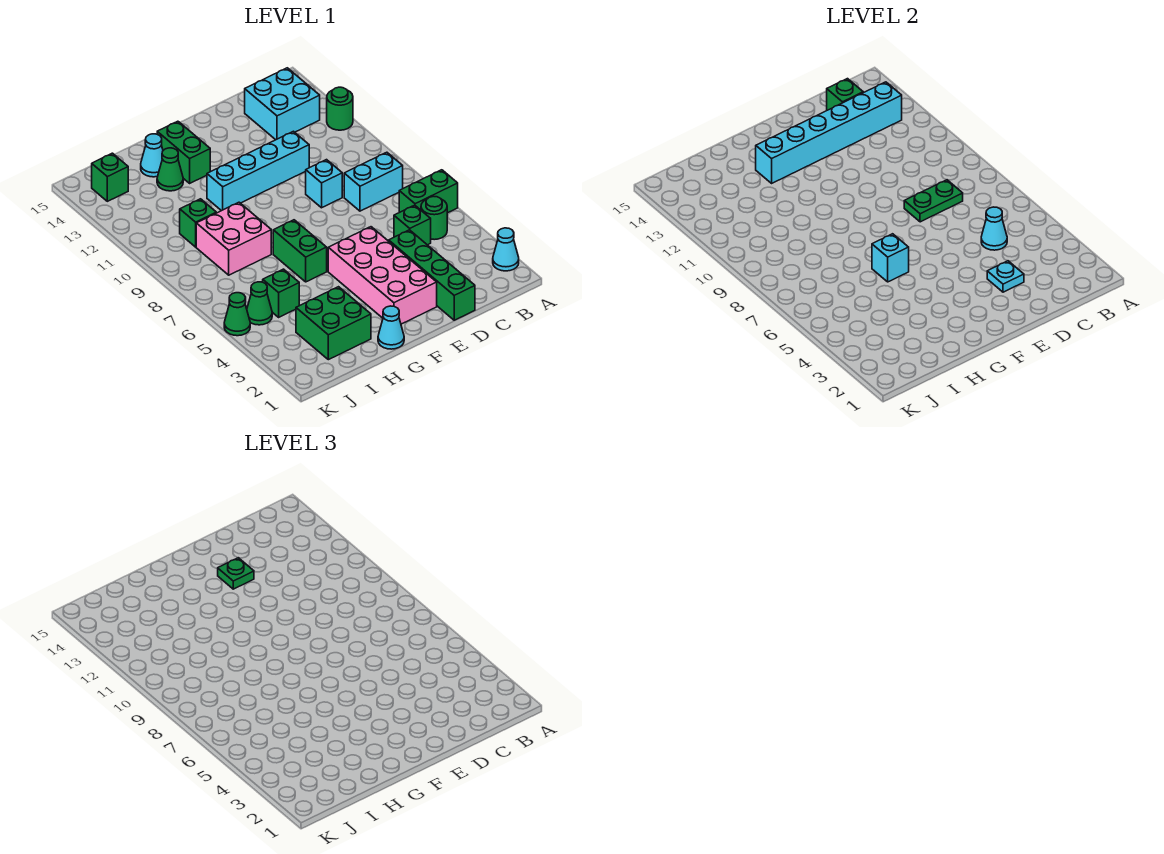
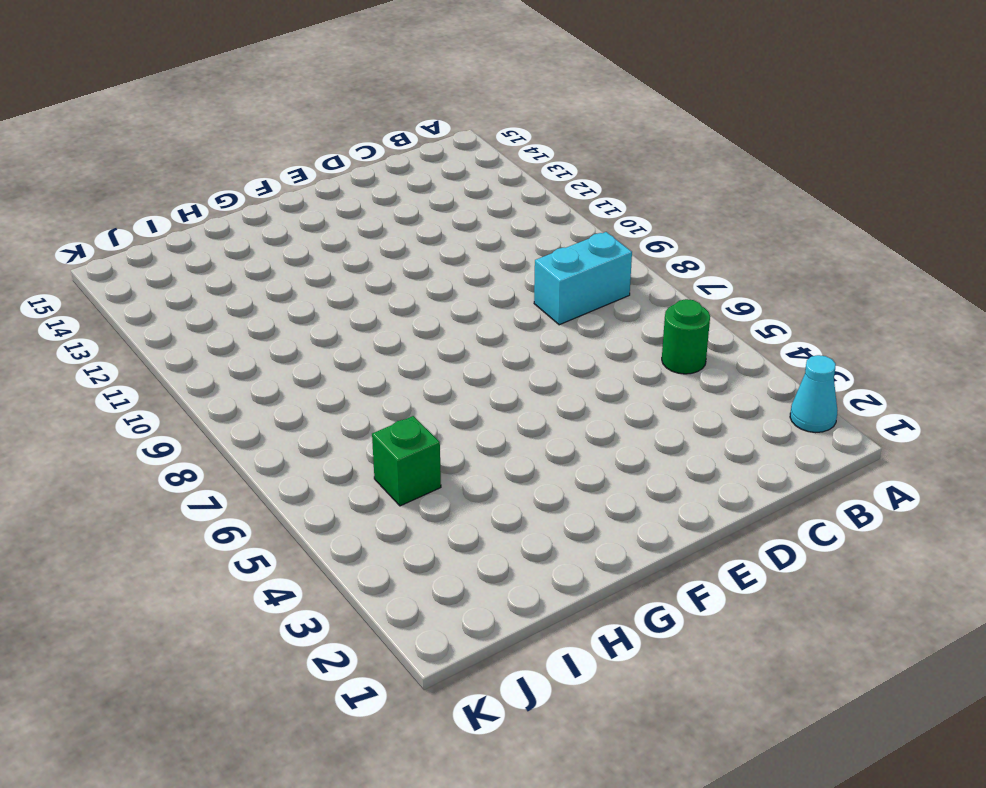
none -> green 1x2 brick [399,170,458,213]
none -> green 1x1 round brick [327,87,353,130]
none -> cyan 2x2 brick [245,68,320,140]
none -> green 1x1 brick [394,205,431,245]

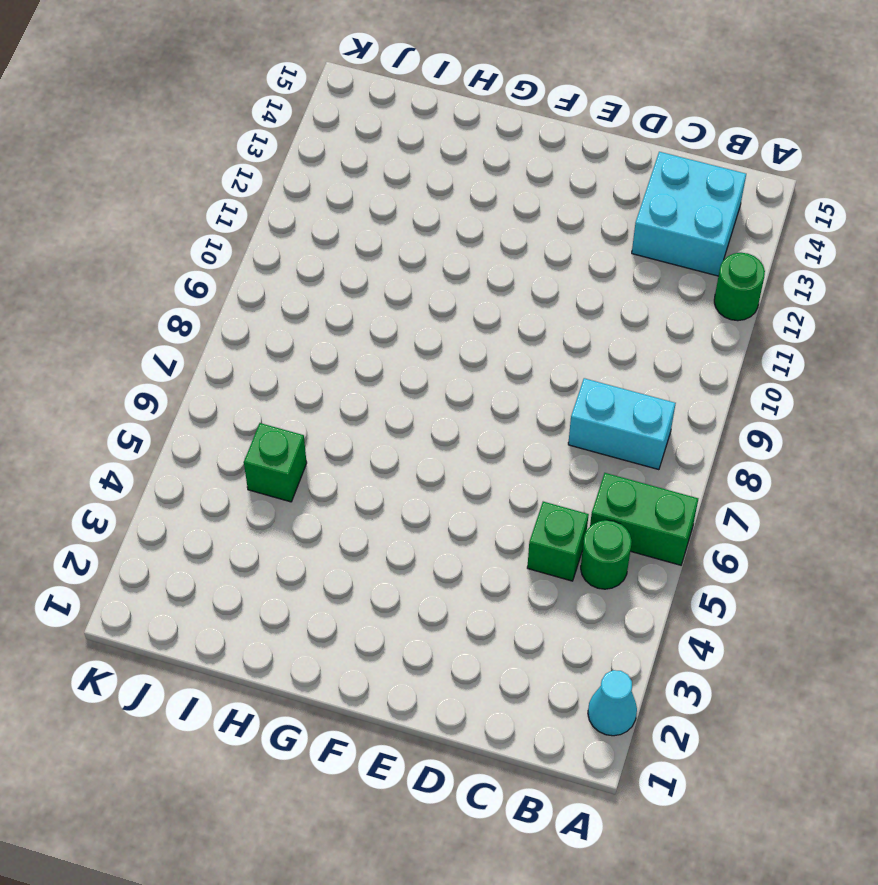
none -> green 1x4 brick [389,230,475,320]
none -> cyan 1x1 brick [306,160,342,208]
none -> cyan 1x4 brick [207,131,309,211]
none -> pink 2x4 brick [328,227,437,324]

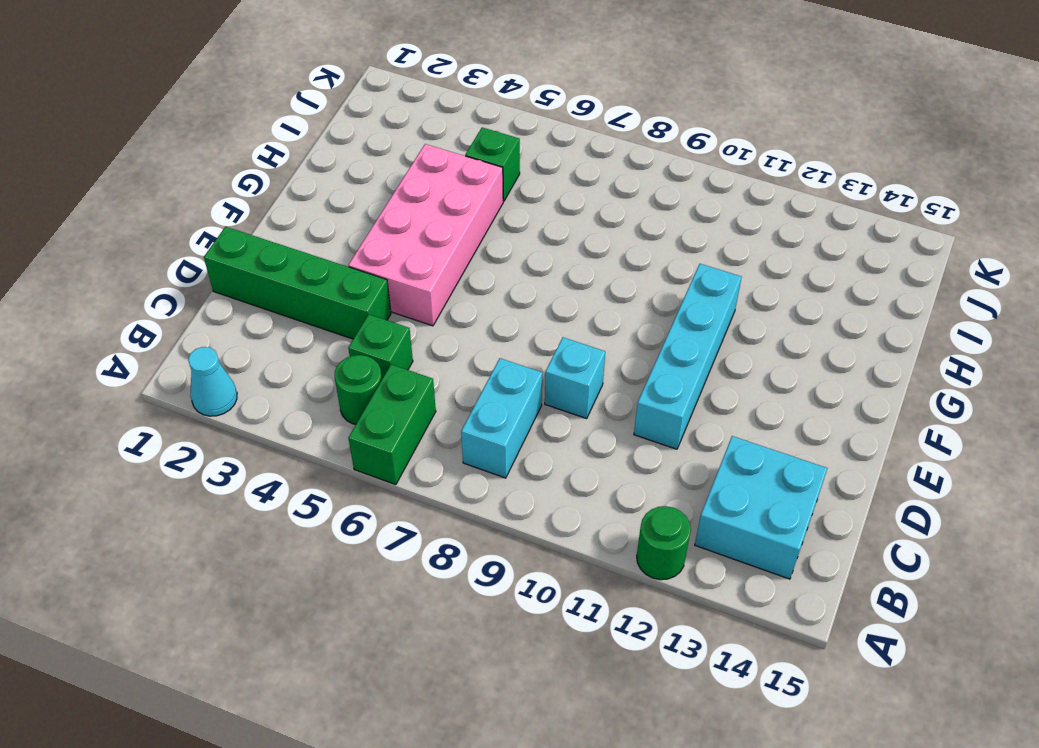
pink 2x4 brick [348,144,503,326] -> pink 2x4 brick turned to [328,227,437,324]
none -> cyan 1x1 cone [378,306,404,349]
none -> green 1x2 brick [273,220,327,282]
none -> green 1x2 brick [157,121,210,183]
none -> green 2x2 brick [296,287,371,360]

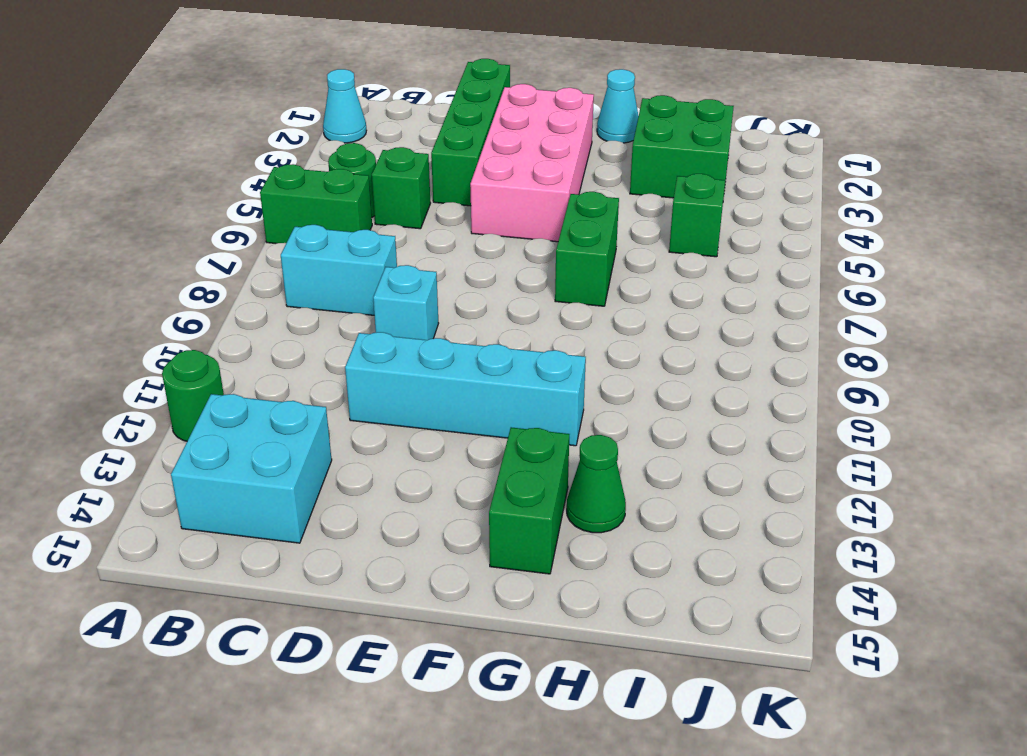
none -> pink 2x2 brick [196,202,271,275]
none -> cyan 1x1 cone [141,134,163,177]
none -> green 1x1 brick [180,199,216,247]
none -> green 1x1 cone [247,282,272,325]

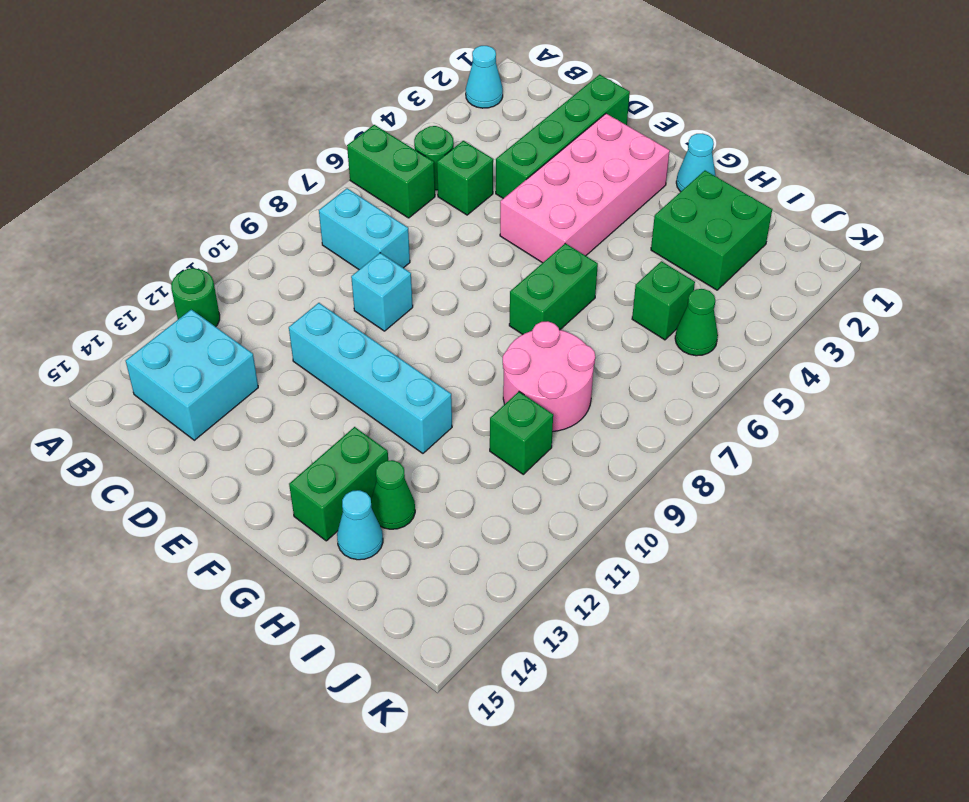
pink 2x2 round brick [503,321,595,432] -> pink 2x2 brick [196,202,271,275]
none -> green 1x1 brick [92,153,128,201]
none -> green 1x1 cone [224,293,250,336]
none -> cyan 1x6 brick [756,82,902,183]
none -> cyan 1x1 cone [981,207,1007,250]

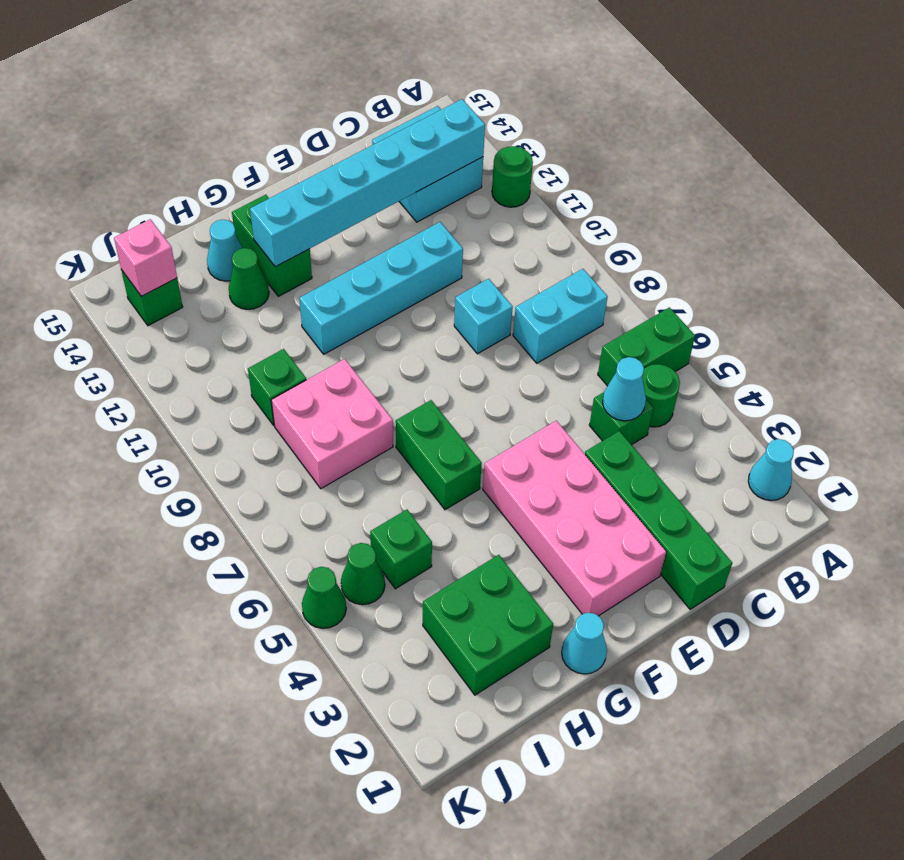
pink 1x1 brick [114,219,177,296] -> none
none -> green 1x2 plate [904,180,963,222]
none -> green 1x1 brick [827,79,863,110]
none -> cyan 1x1 plate [987,261,1024,292]
none -> cyan 1x1 brick [872,234,909,282]

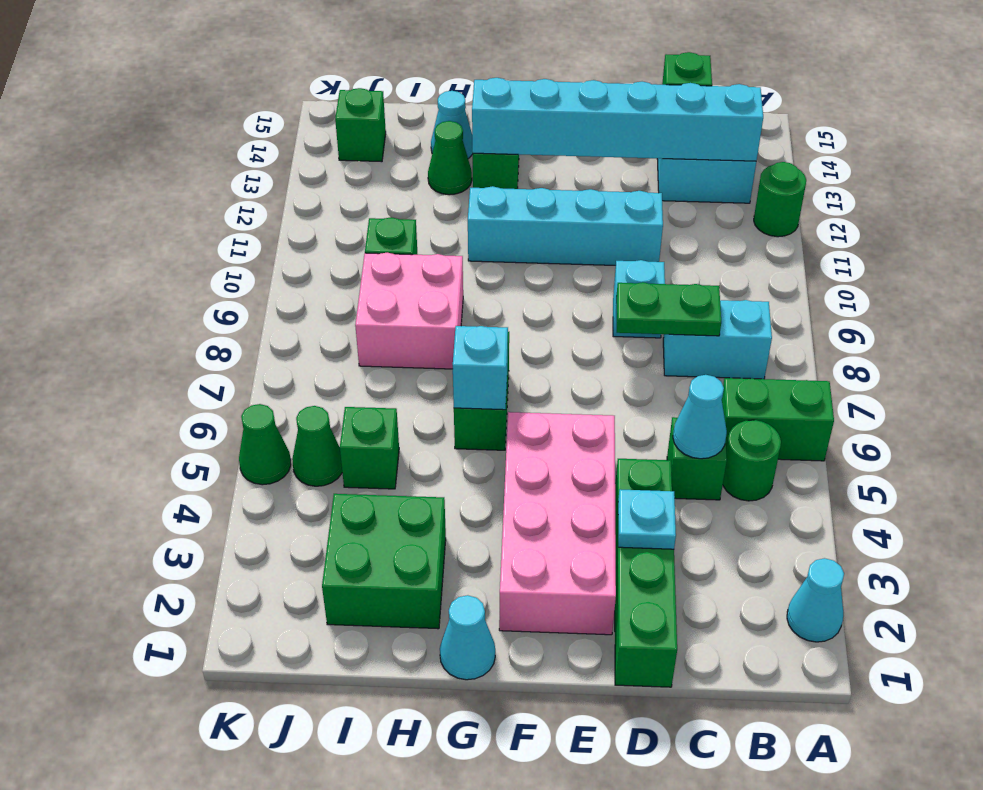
none -> green 1x1 plate [218,558,254,589]

